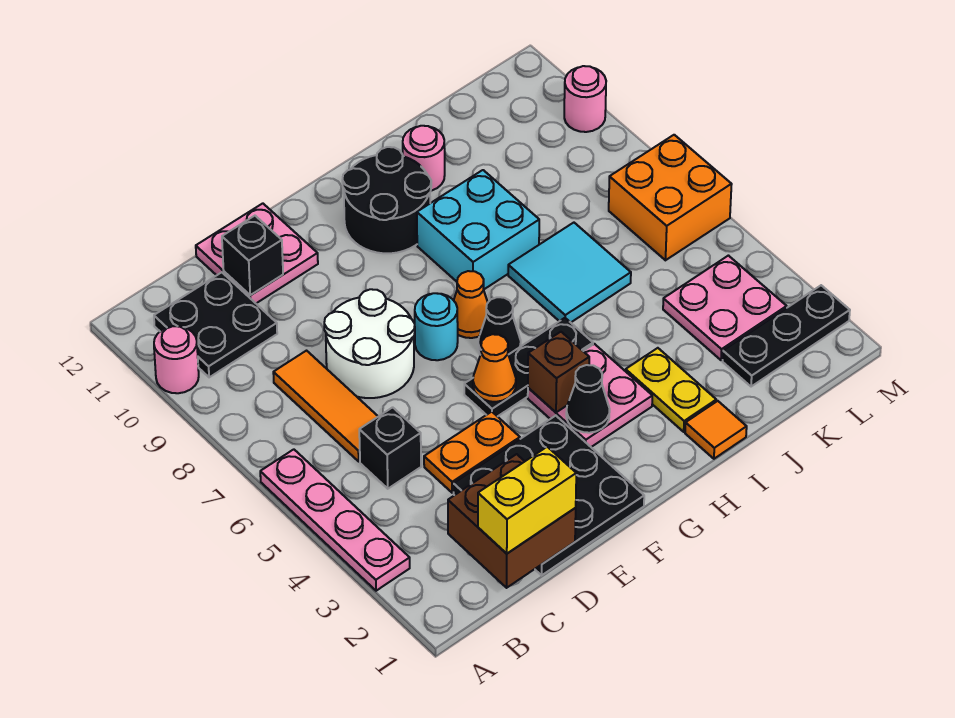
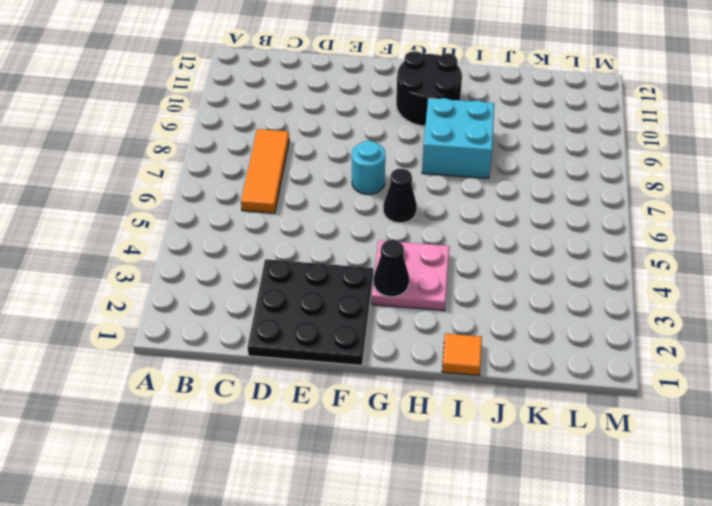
none -> pink 1x4 plate [260,449,410,591]
none -> pink 1x1 round brick [154,326,199,393]
none -> black 2x2 plate [154,272,277,377]
none -> black 1x1 brick [359,407,421,489]

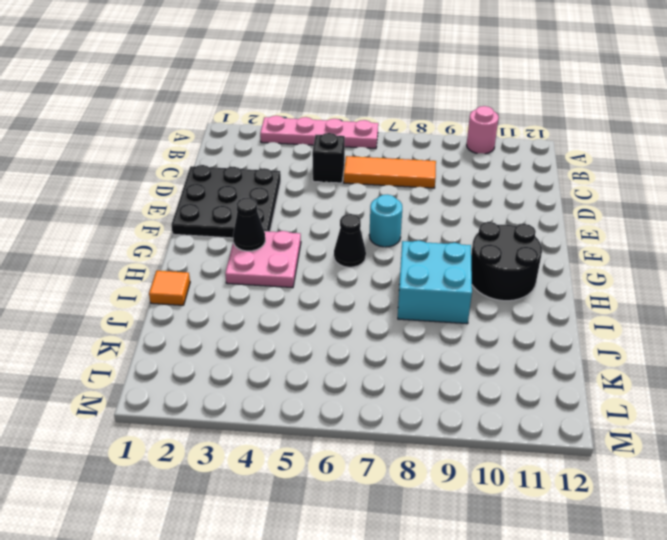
none -> black 2x2 plate [154,272,277,377]
none -> orange 1x2 plate [424,412,520,493]
none -> white 2x2 round brick [324,289,415,398]
none -> pink 2x2 plate [196,203,318,303]

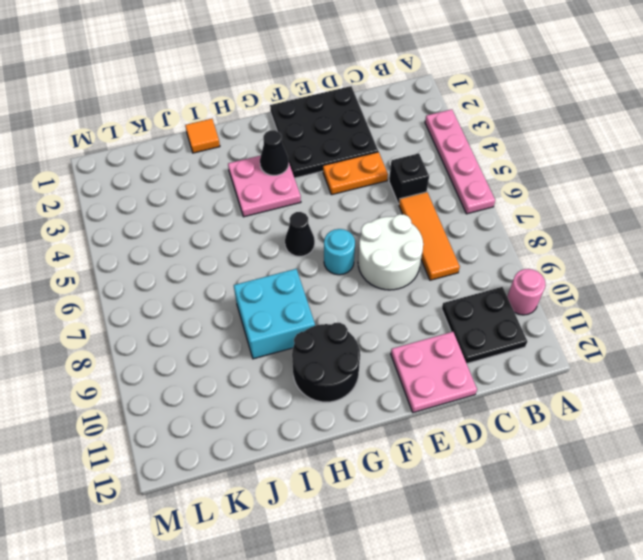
none -> black 1x3 plate [464,318,593,417]
none -> orange 1x1 cone [454,271,488,338]
none -> yellow 1x2 plate [626,348,716,432]
none -> cyan 2x2 tile [508,223,631,322]

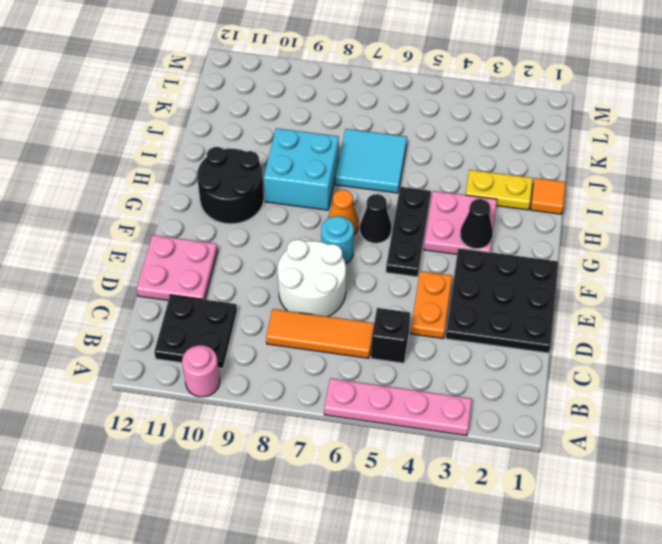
none -> pink 1x1 round brick [403,126,445,191]
none -> black 1x3 plate [723,285,850,387]
none -> pink 2x2 plate [663,256,787,360]
none -> orange 2x2 brick [609,135,732,260]

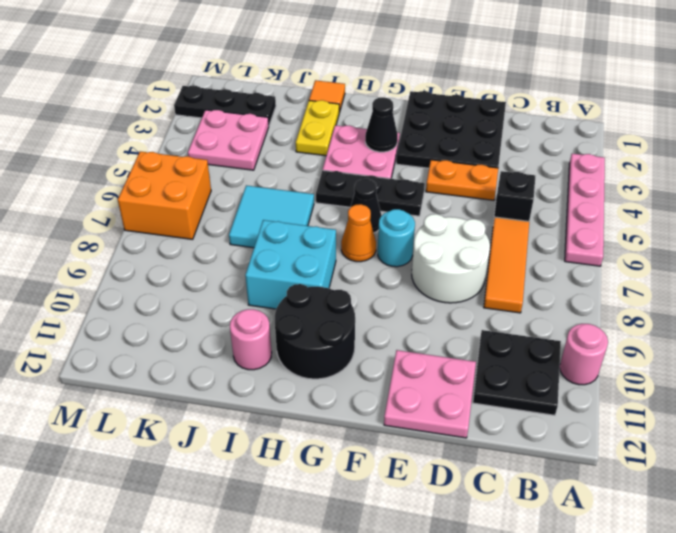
none -> pink 1x1 round brick [564,66,606,132]
none -> brown 2x2 brick [448,454,576,588]
none -> black 1x1 brick [222,216,283,295]
none -> orange 1x1 cone [473,334,516,402]

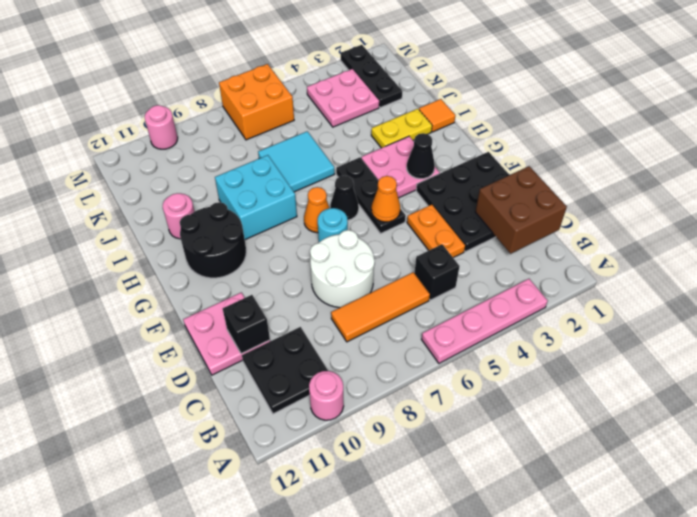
none -> brown 1x1 brick [528,332,589,412]
none -> yellow 1x2 brick [478,447,576,554]

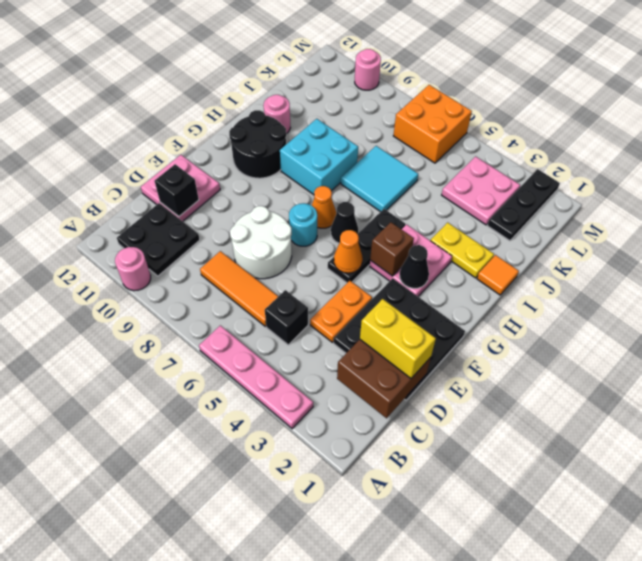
yellow 1x2 brick [360,299,436,378] -> yellow 1x2 brick turned to [478,447,576,554]

